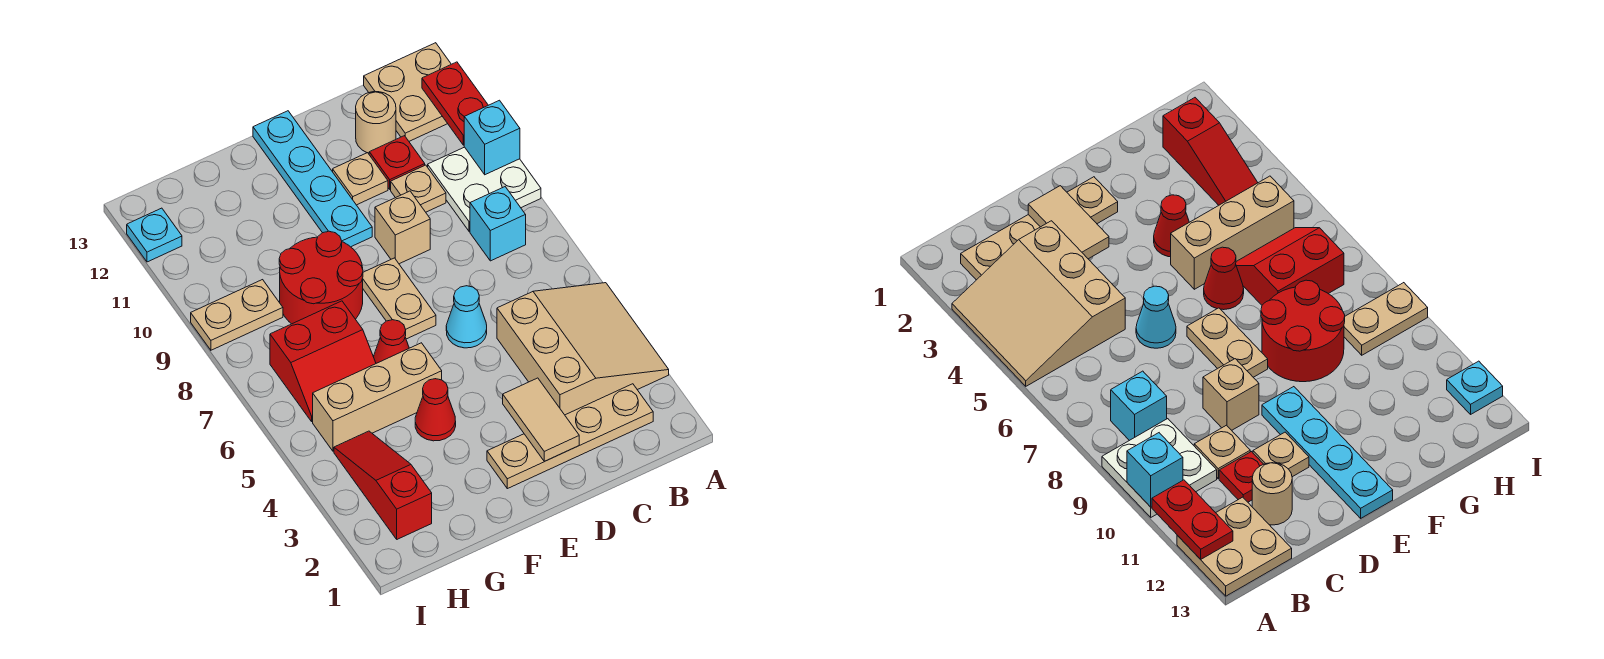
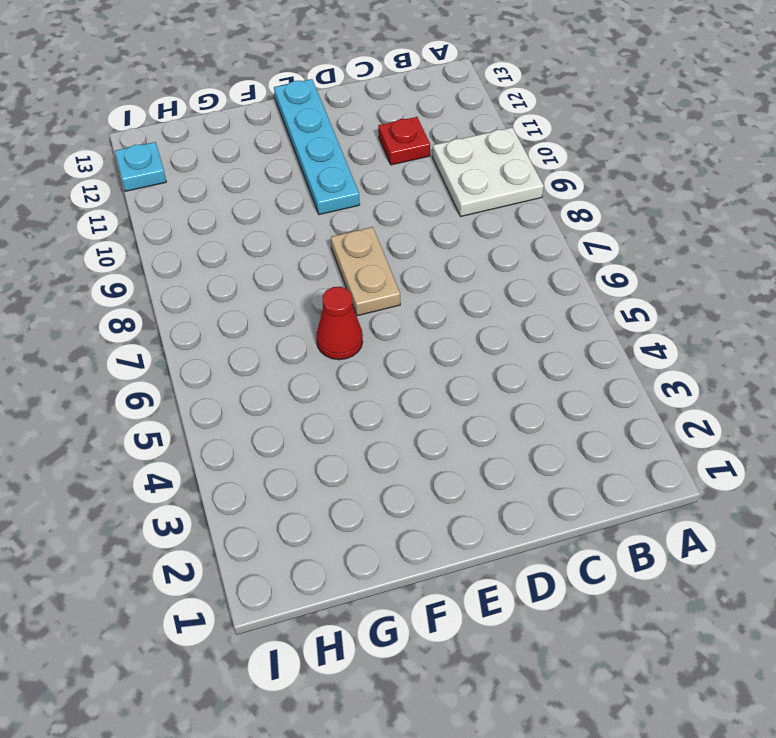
none -> tan 3x3 slope [497,283,669,415]
none -> tan 2x2 plate [364,43,451,141]
none -> tan 1x4 plate [487,384,653,489]

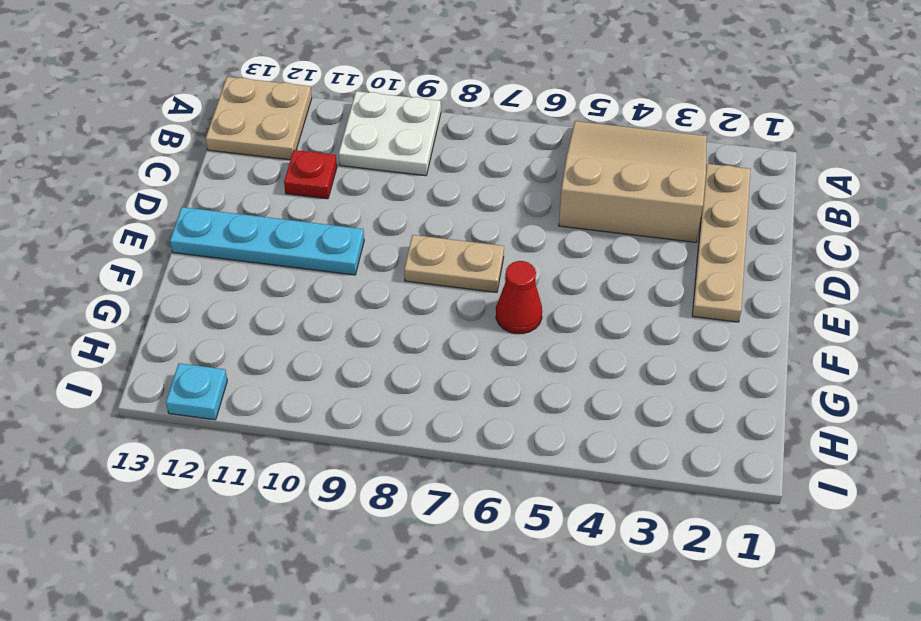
none -> cyan 1x1 brick [470,187,526,261]
none -> tan 1x1 plate [391,165,446,212]
none -> tan 1x1 round brick [356,92,396,153]

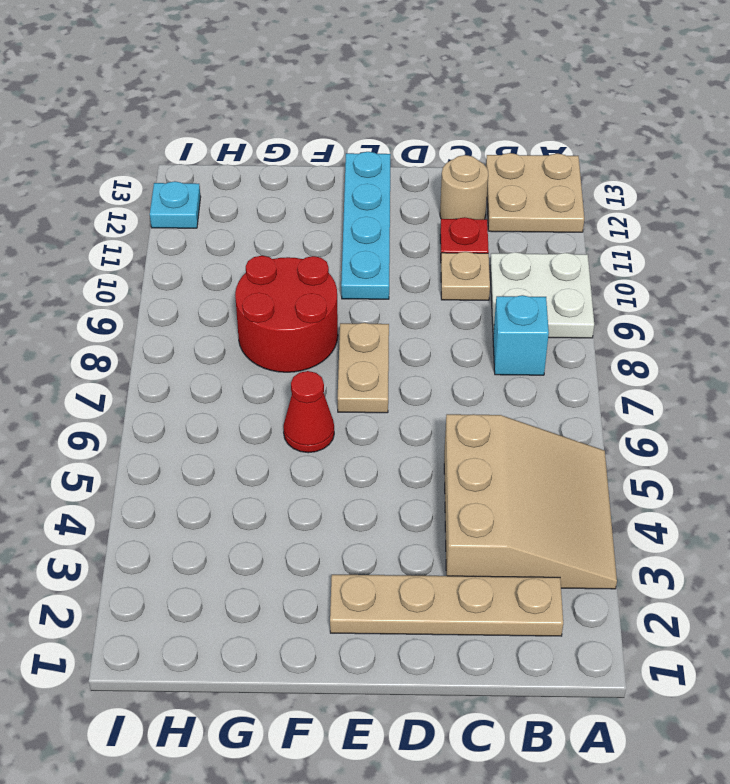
none -> cyan 1x1 cone [446,286,487,348]
none -> tan 1x1 brick [375,191,430,264]
none -> tan 1x1 plate [333,153,388,205]

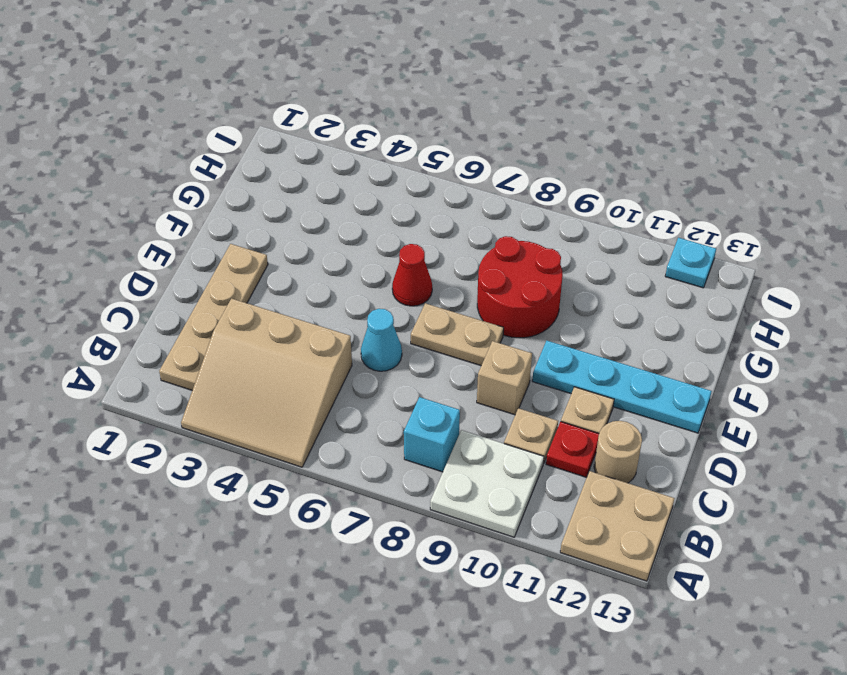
none -> red 1x1 cone [415,379,456,441]
none -> tan 1x3 brick [313,343,442,451]
none -> red 2x2 slope [270,301,376,422]

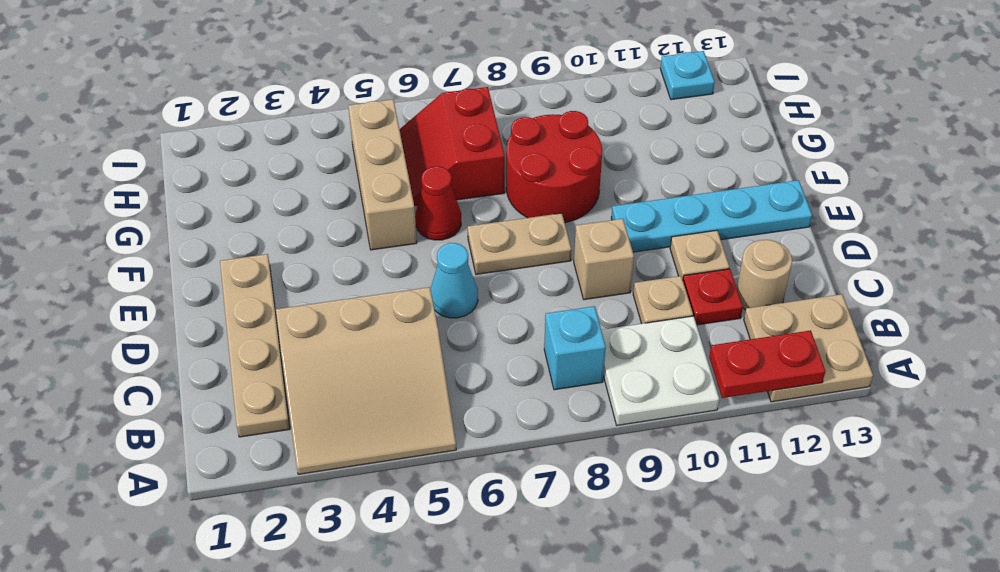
none -> red 1x1 cone [415,379,456,441]
none -> red 1x3 slope [334,431,432,539]
none -> tan 1x2 plate [191,280,283,350]

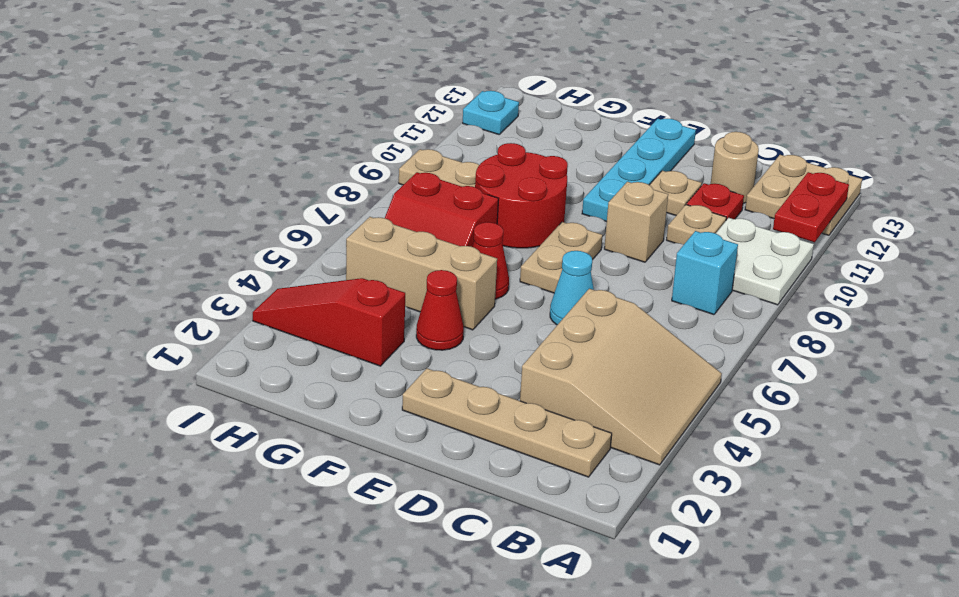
red 1x3 slope [253,278,405,366] -> red 1x3 slope turned to [334,431,432,539]
none -> cyan 1x1 brick [464,100,520,175]
none -> tan 1x2 tile [503,378,579,461]

